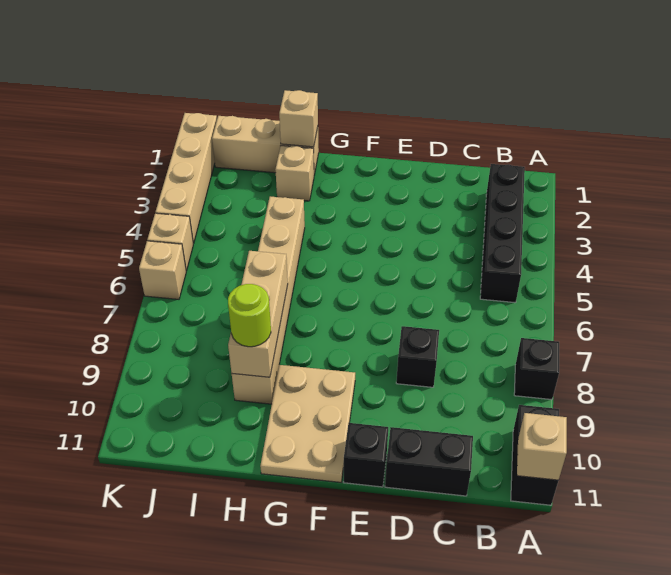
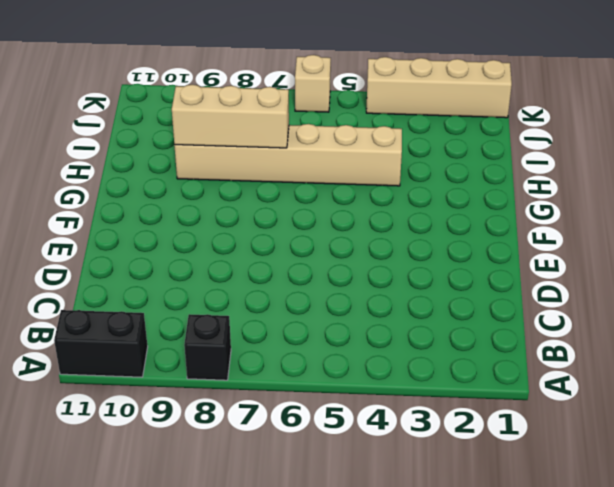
none -> black 1x4 brick [480,164,525,303]
none -> black 1x2 brick [385,427,473,496]
none -> black 1x1 brick [396,326,439,387]

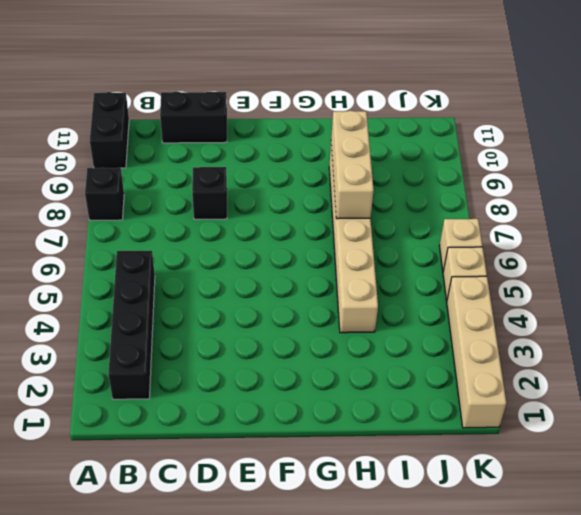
none -> black 1x1 brick [344,423,388,487]
none -> tan 2x3 plate [260,365,355,482]
none -> tan 1x3 brick [212,116,319,175]

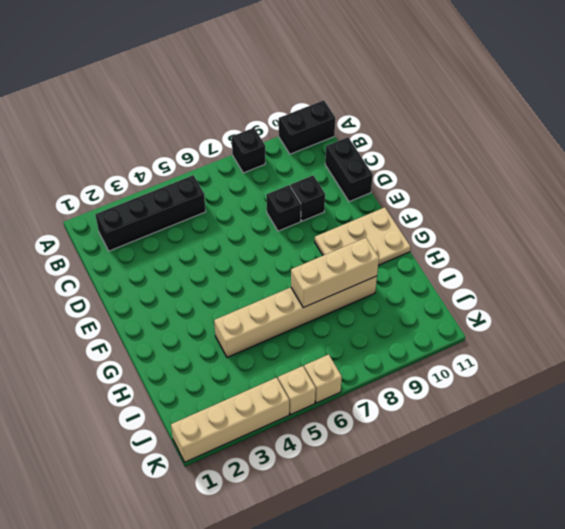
black 1x1 brick [291,175,325,221] -> black 1x1 brick moved to [344,423,388,487]
none -> tan 1x3 brick [212,116,319,175]
none -> tan 1x1 brick [275,146,314,201]
none -> tan 1x1 brick [517,413,567,480]

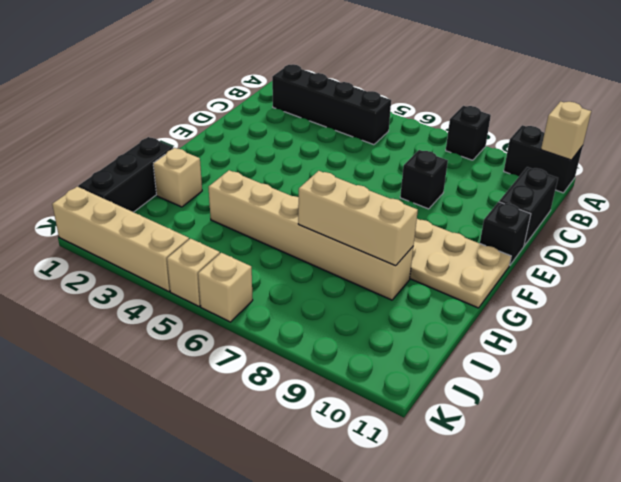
black 1x3 brick [78,137,173,212] -> tan 1x3 brick [212,116,319,175]
none -> tan 1x1 brick [279,90,318,147]
none -> lime 1x1 round brick [228,284,271,347]

